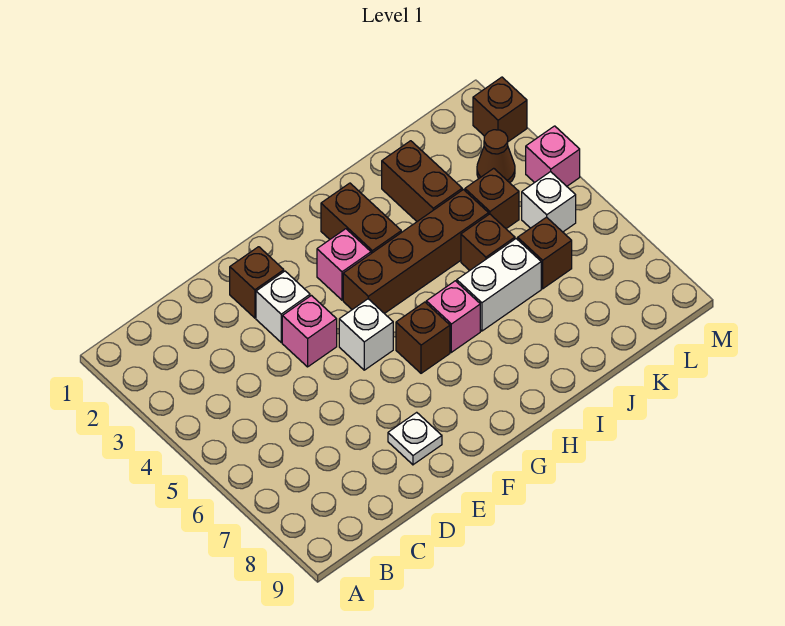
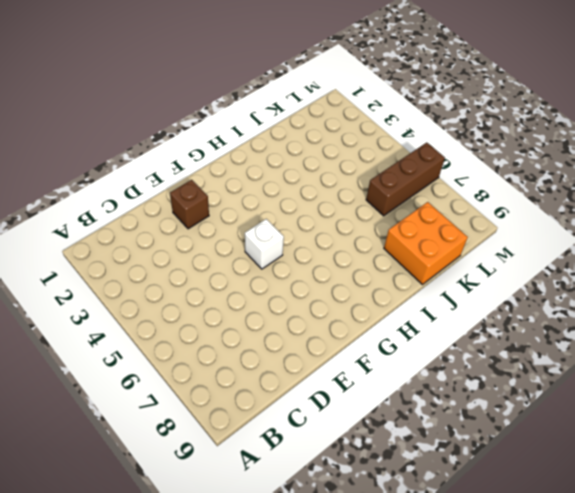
orange 2x2 brick [384,202,468,284] -> none
brown 1x3 brick [366,143,445,216] -> brown 1x1 brick [518,217,572,289]
none -> white 1x1 brick [256,271,310,342]
none -> pink 1x1 brick [282,296,337,367]
none -> white 1x1 plate [388,412,442,465]

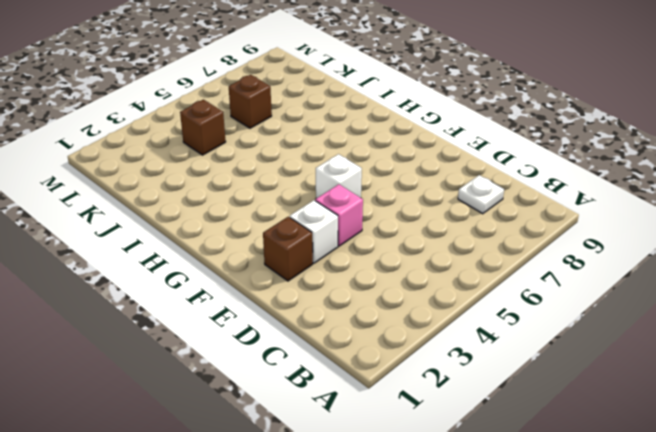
white 1x1 plate [458,175,504,214] -> white 1x1 plate moved to [388,412,442,465]
none -> pink 1x1 brick [317,229,371,300]
none -> brown 1x4 brick [343,190,489,314]
none -> brown 1x1 brick [396,302,450,373]

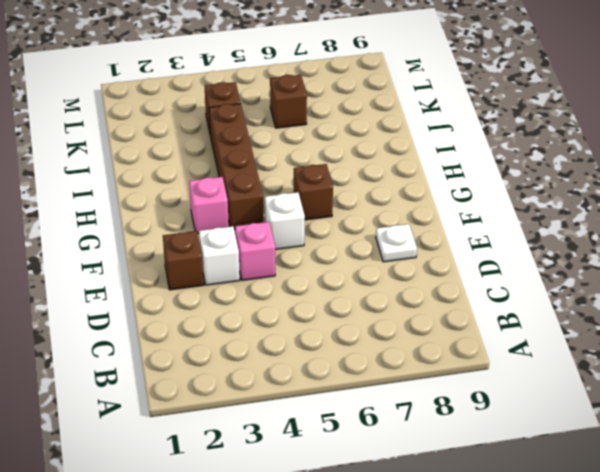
none -> brown 1x2 brick [321,183,401,253]
none -> pink 1x1 brick [426,281,480,352]
none -> white 1x2 brick [457,239,541,331]

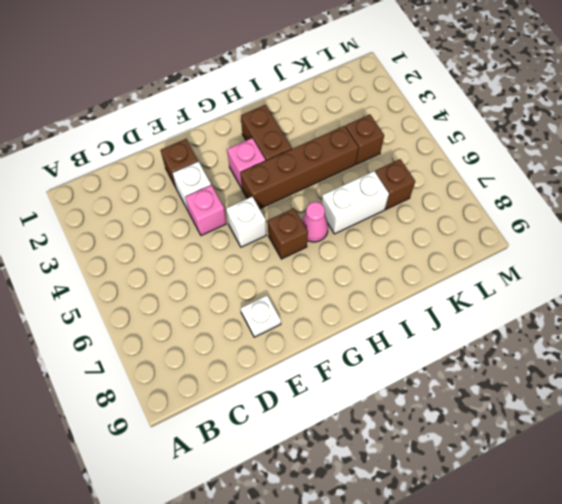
pink 1x1 cone [302,202,328,242] -> pink 1x1 brick [426,281,480,352]
none -> brown 1x2 brick [382,141,462,221]
none -> brown 1x1 brick [461,214,515,270]
none -> brown 1x1 cone [477,130,515,183]

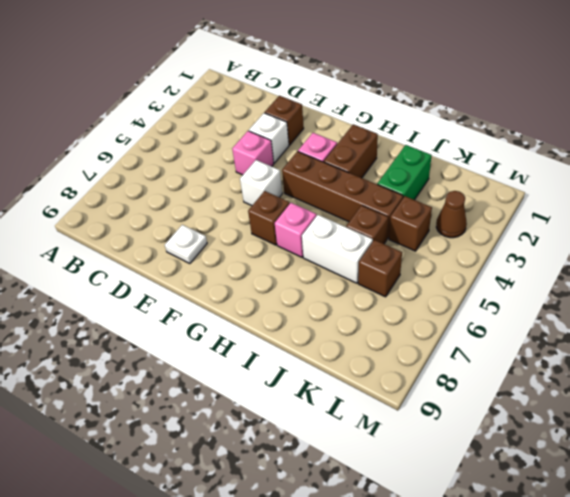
green 1x2 brick [377,145,432,200] -> brown 1x2 brick [382,141,462,221]
none -> white 1x1 brick [522,172,576,232]
none -> brown 1x1 brick [473,77,527,142]
none -> pink 1x1 brick [526,126,580,186]

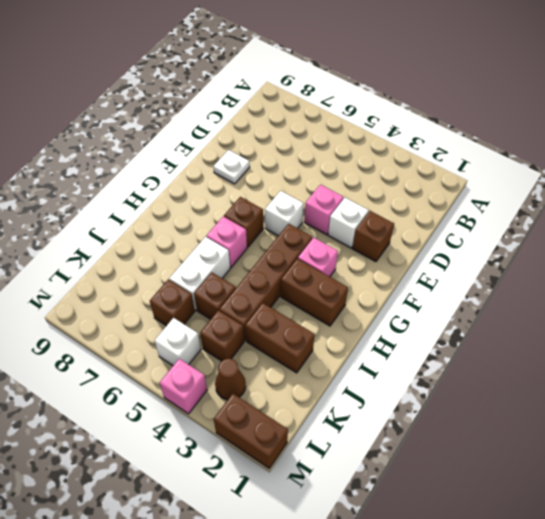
brown 1x2 brick [214,394,288,468] -> brown 1x1 brick [473,77,527,142]

